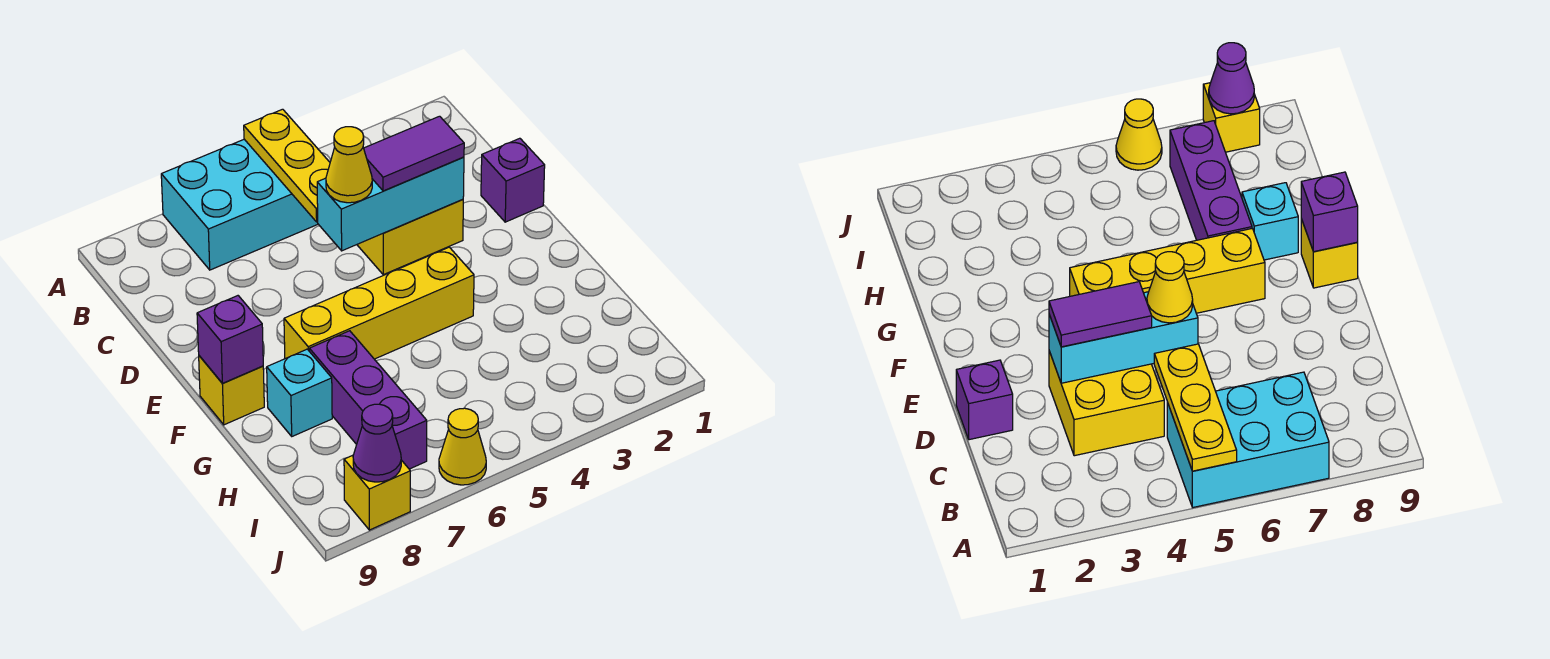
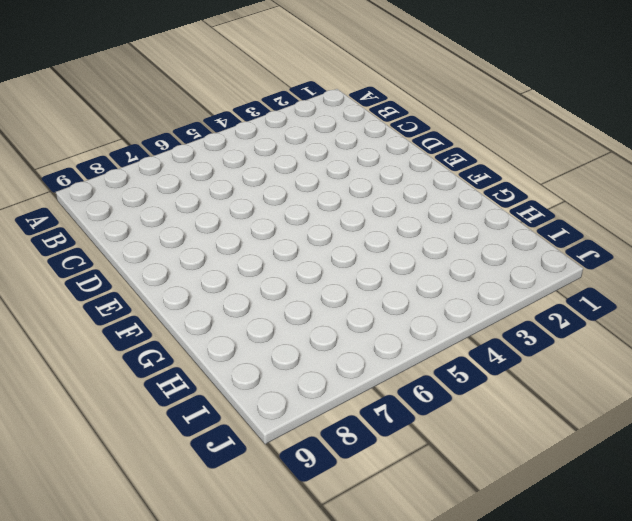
none -> cyan 2x3 brick [161,139,318,270]
none -> yellow 2x2 brick [357,199,463,275]
none -> purple 1x1 brick [481,138,545,222]

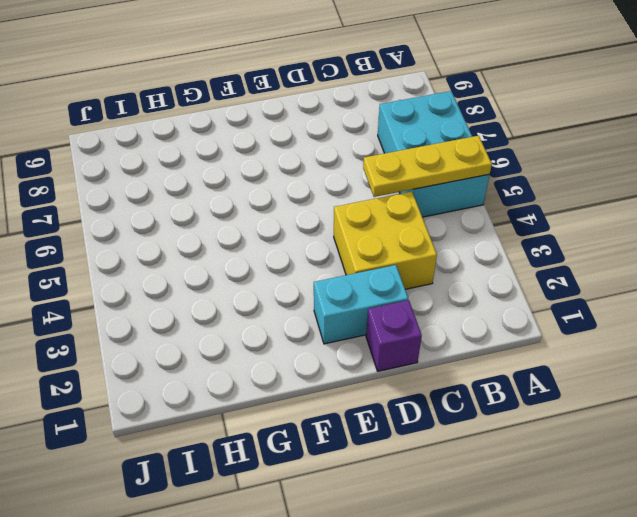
cyan 1x2 brick [314,265,408,344] -> none
none -> yellow 1x4 brick [284,247,474,359]
none -> yellow 1x1 brick [199,356,264,425]
none -> purple 1x3 brick [309,331,427,469]

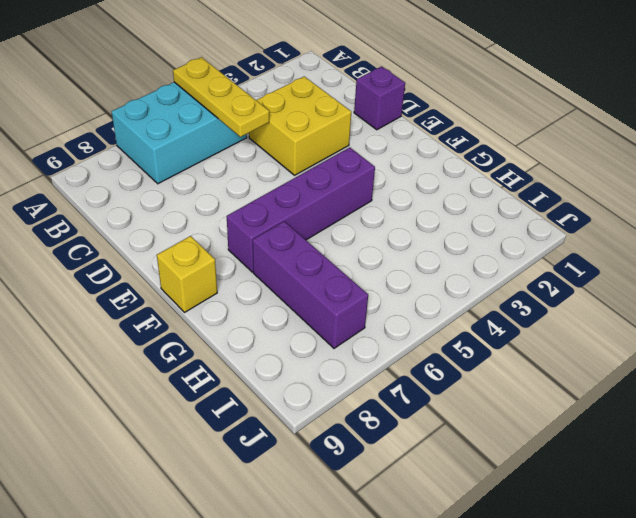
purple 1x4 brick [227,147,375,272] -> yellow 1x4 brick [284,247,474,359]
none -> cyan 1x1 brick [267,349,332,436]
none -> yellow 1x1 cone [439,408,486,485]
none -> yellow 1x1 brick [344,455,410,530]

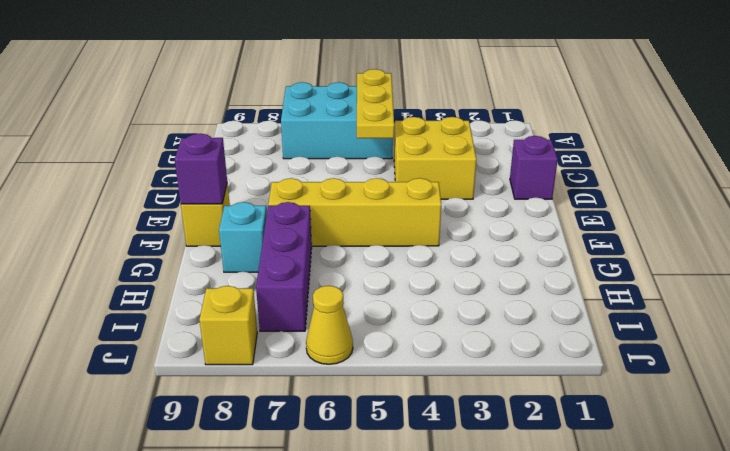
none -> cyan 1x3 brick [317,157,464,251]
none -> purple 1x1 cone [353,404,401,482]
none -> purple 1x2 tile [364,116,464,191]

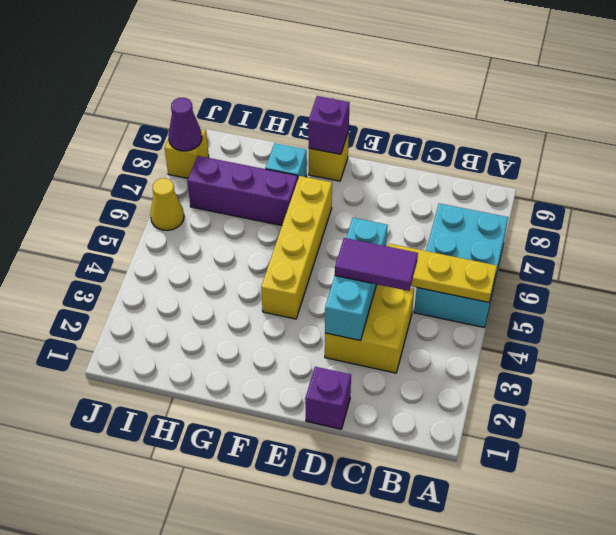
purple 1x2 tile [335,238,418,291] -> purple 1x2 tile turned to [364,116,464,191]
none -> yellow 1x1 cone [326,127,372,203]

